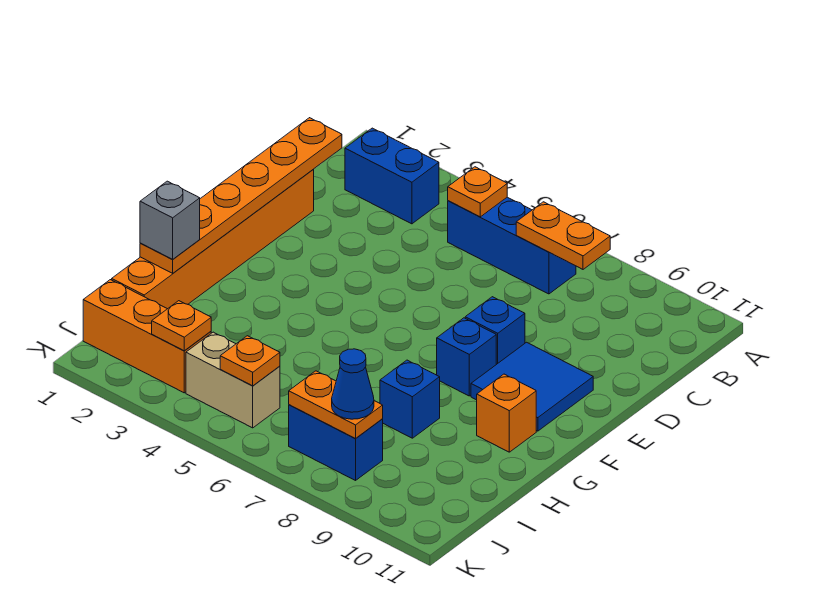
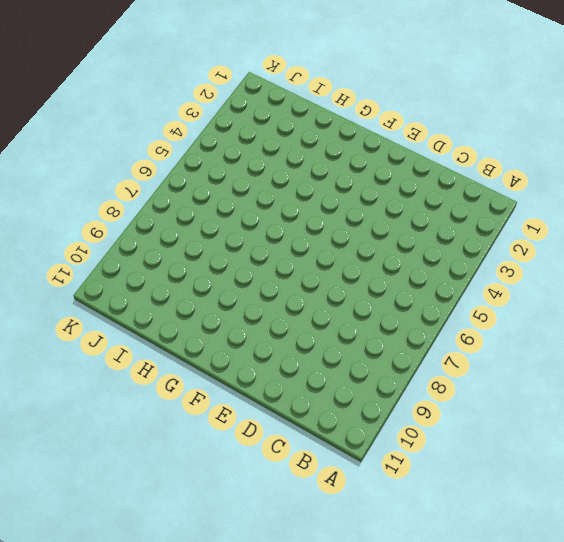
none -> blue 1x2 brick [345,128,439,224]
none -> blue 1x3 brick [448,197,576,294]
none -> orange 1x6 brick [112,170,314,309]

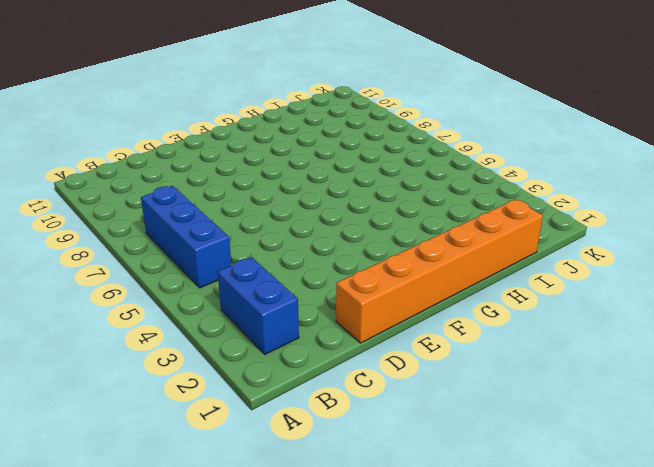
none -> blue 1x1 brick [465,297,525,364]
none -> blue 2x2 tile [471,342,593,431]
none -> blue 1x1 brick [437,318,496,396]

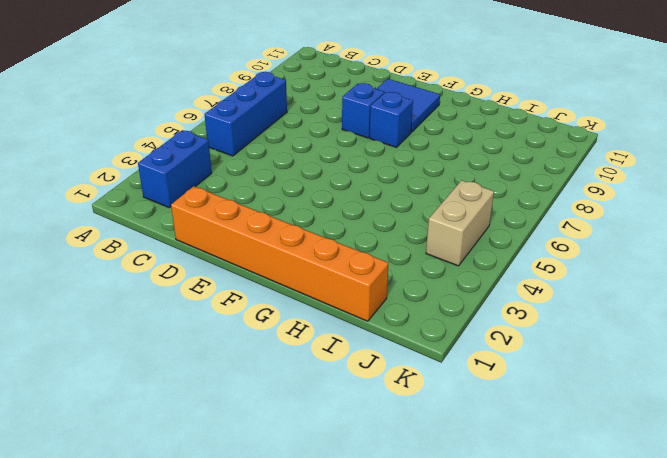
none -> orange 1x1 brick [477,374,536,452]
none -> blue 1x1 brick [380,360,440,438]
none -> orange 1x3 brick [83,280,211,393]

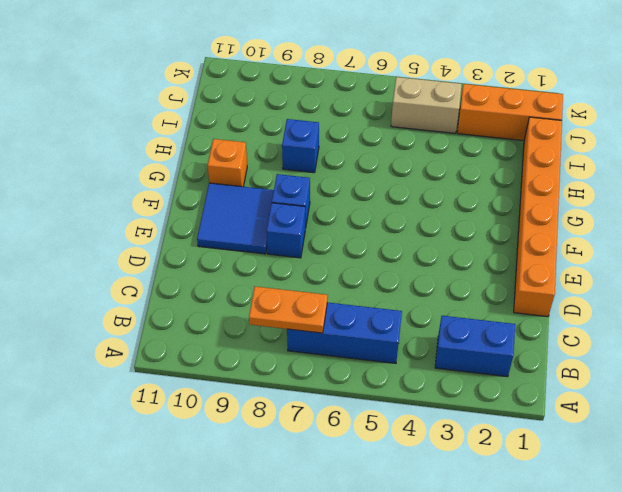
none -> blue 1x2 brick [289,405,383,481]
none -> orange 1x1 plate [448,167,507,217]
none -> orange 1x6 plate [140,118,342,273]

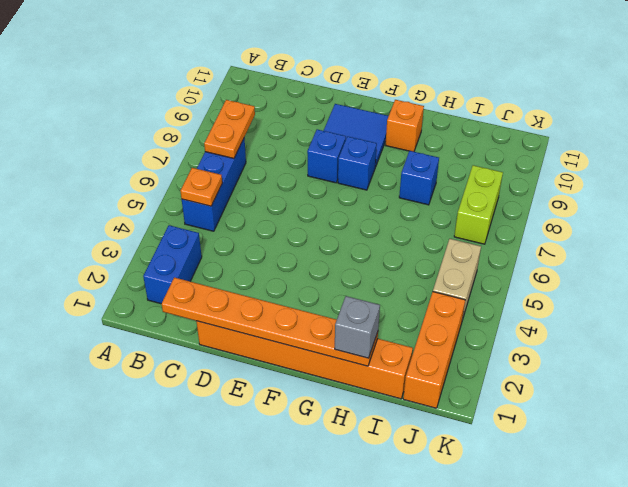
lime 1x2 brick [454,165,503,244] -> blue 1x2 brick [289,405,383,481]
none -> orange 1x1 plate [152,301,211,351]
none -> orange 1x1 plate [220,336,280,386]
none -> orange 1x2 plate [289,371,383,438]

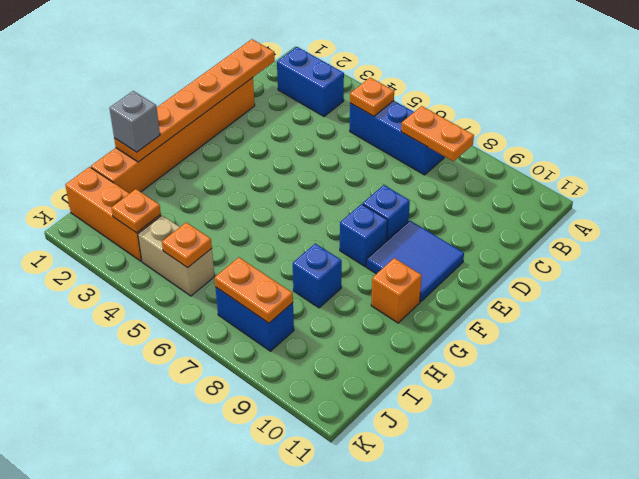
none -> blue 1x1 cone [332,349,374,419]

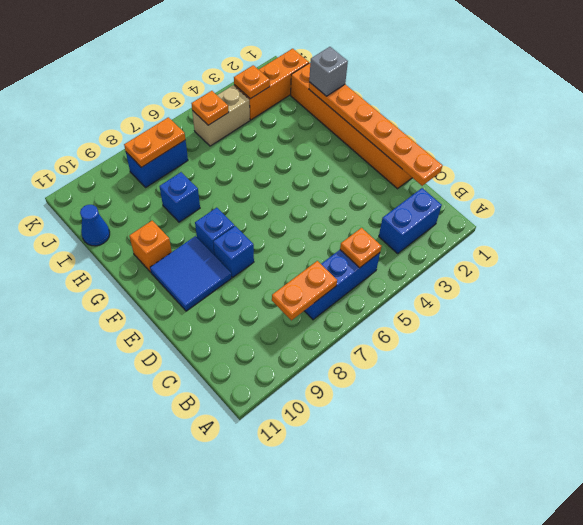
blue 1x1 cone [80,205,110,246] -> blue 1x1 cone moved to [332,349,374,419]

